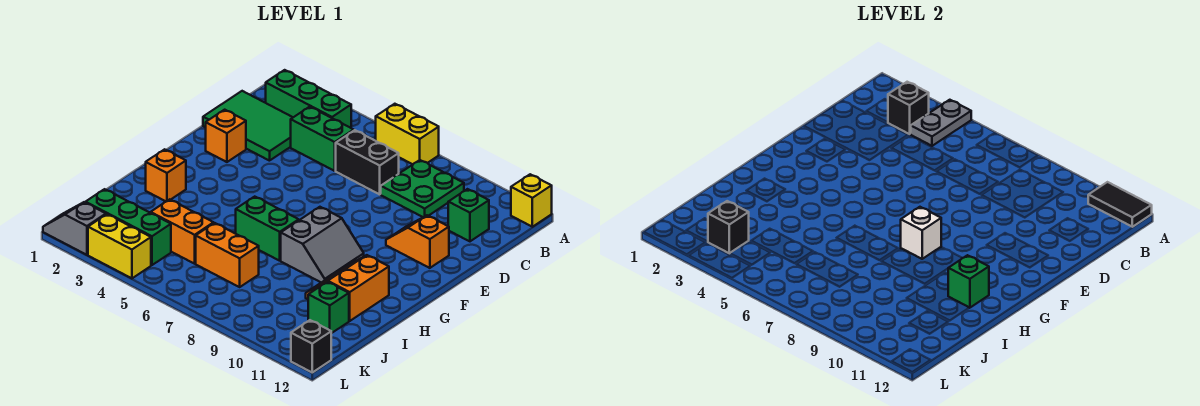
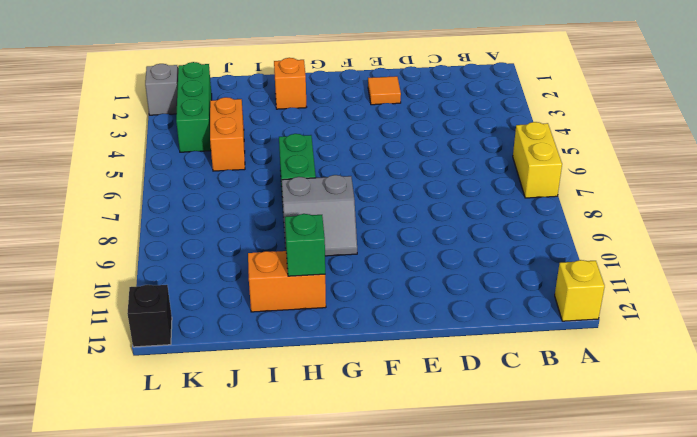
orange 1x1 tile [368,76,401,105] -> orange 1x1 brick [206,110,246,162]
none -> green 1x3 brick [266,70,351,128]
none -> green 2x2 plate [381,160,464,217]
none -> green 2x3 tile [203,91,293,161]

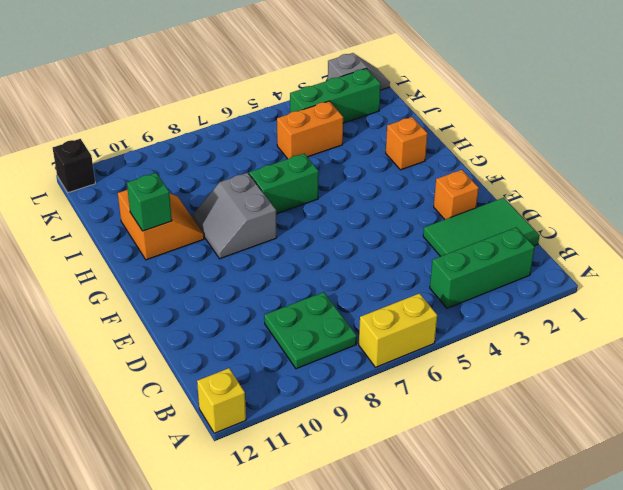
none -> green 1x2 brick [291,107,354,171]
none -> black 1x2 brick [336,130,399,194]
none -> green 1x1 brick [448,189,489,241]

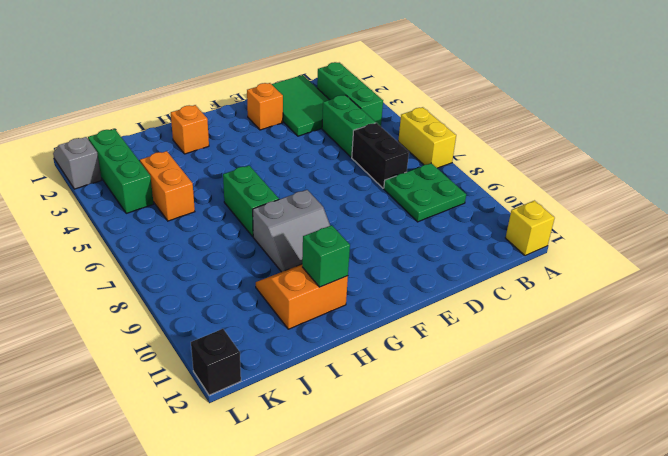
none -> green 1x1 brick [448,189,489,241]
none -> orange 1x2 slope [386,215,449,268]
none -> orange 1x2 brick [196,223,259,287]

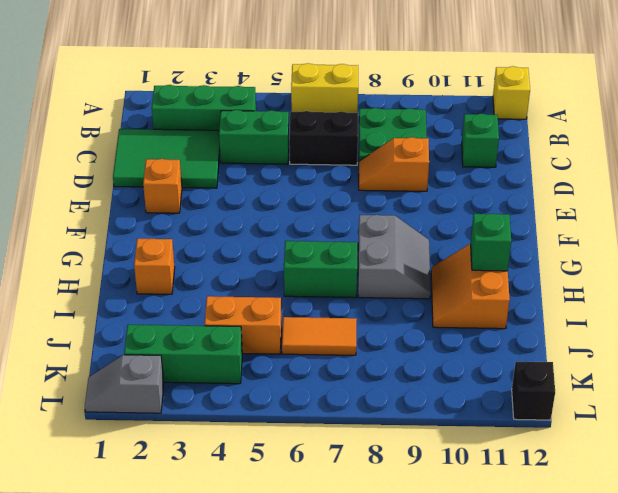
orange 1x2 slope [359,137,429,191] -> orange 1x2 slope moved to [386,215,449,268]
orange 1x2 tile [282,317,357,355] -> orange 1x2 brick [196,223,259,287]
none -> green 1x1 brick [308,282,349,333]
none -> yellow 1x2 brick [88,214,151,278]
none -> grey 1x2 plate [911,100,971,146]

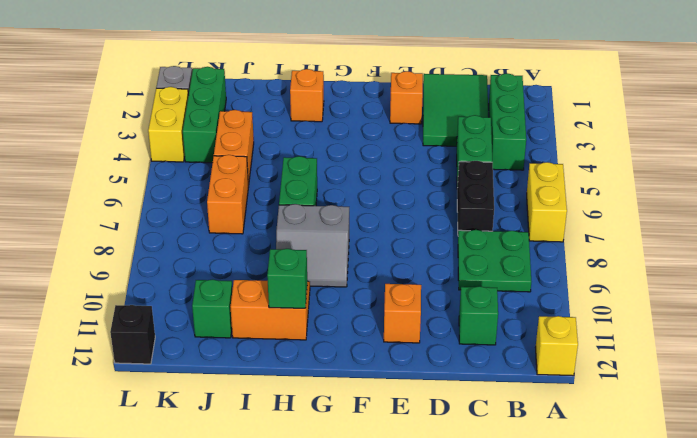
none -> grey 1x2 plate [911,100,971,146]
none -> black 1x2 tile [1088,182,1152,227]
none -> black 1x1 brick [888,82,929,134]

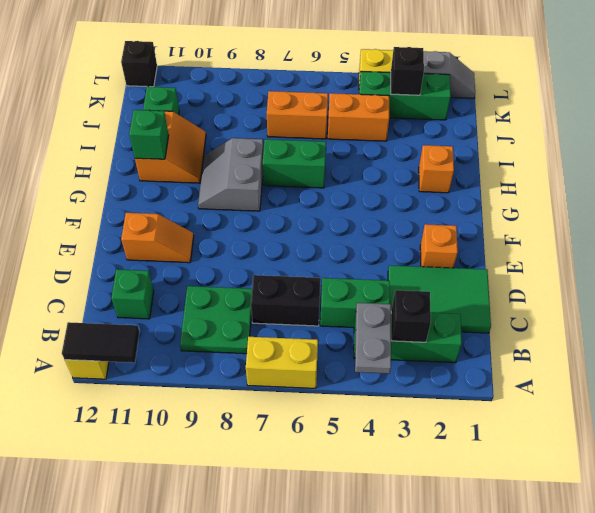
none -> white 1x1 brick [901,207,941,259]

